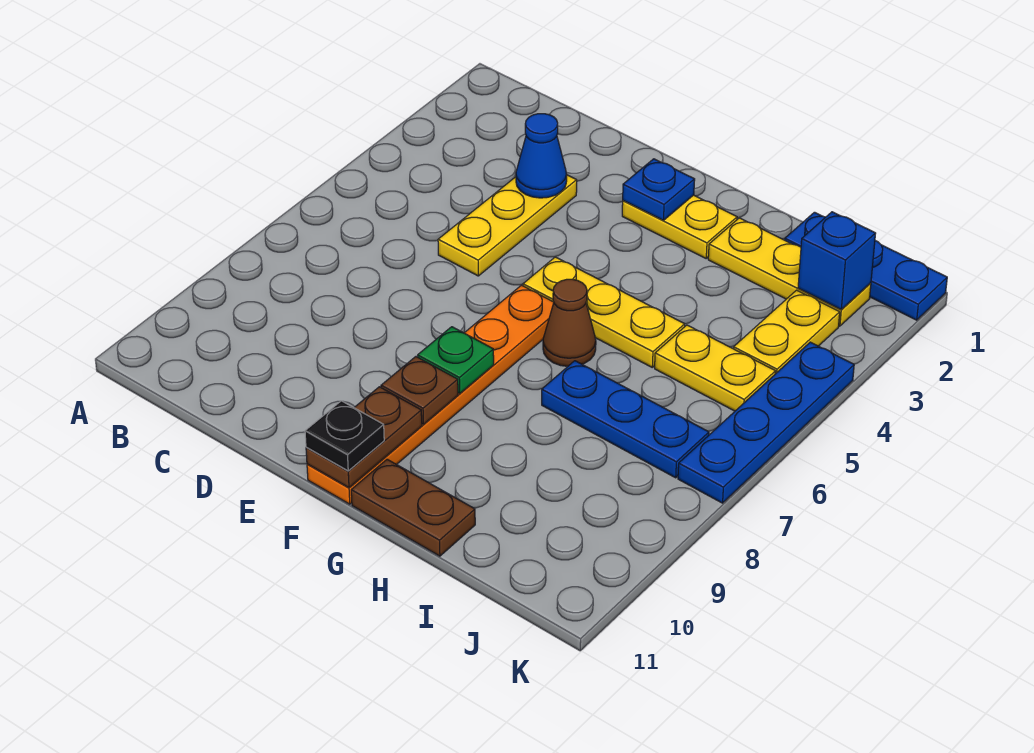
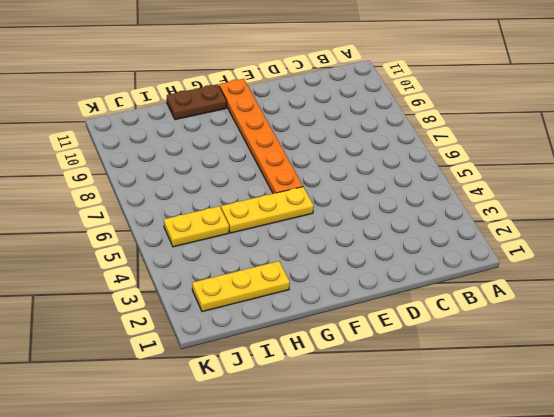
none -> yellow 1x3 plate [438,175,577,276]
none -> yellow 1x2 plate [622,195,737,258]
none -> brown 1x1 cone [543,279,596,367]

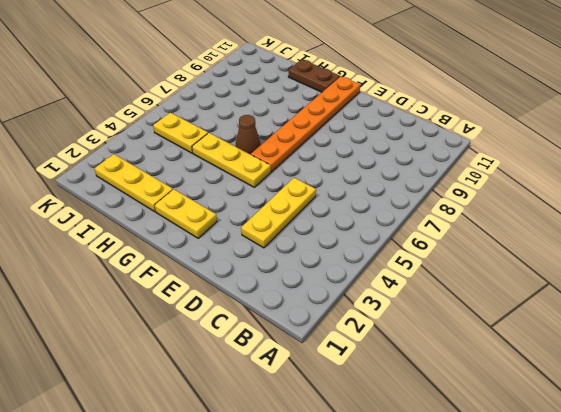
none -> blue 1x3 plate [542,361,709,478]
none -> blue 1x3 plate [785,212,947,320]
none -> yellow 1x2 plate [733,290,840,374]

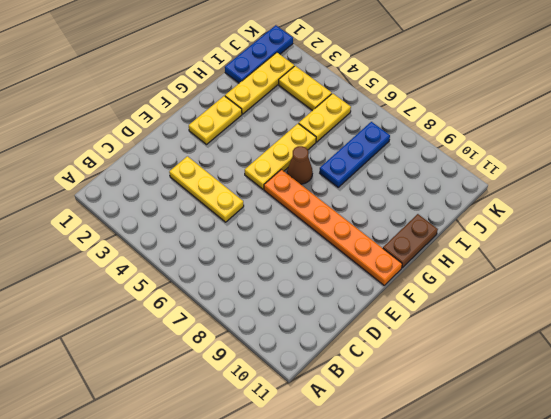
none -> blue 1x4 plate [678,342,854,503]
none -> blue 1x1 cone [516,114,567,198]
none -> blue 1x1 plate [623,159,695,220]

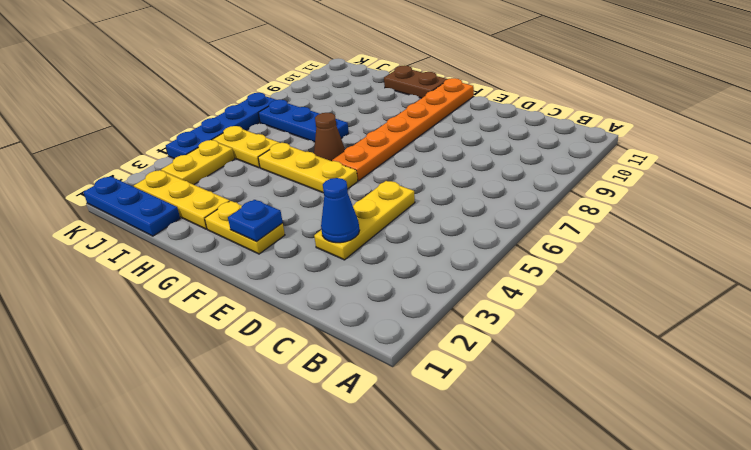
none -> green 1x1 plate [418,327,494,394]
none -> brown 1x1 plate [381,357,458,424]
none -> brown 1x2 plate [306,387,422,488]

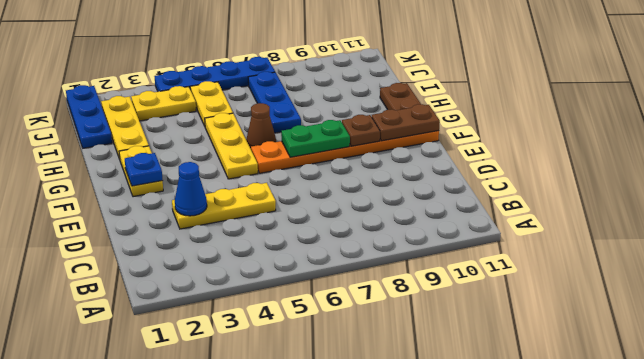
green 1x2 plate [281,120,350,157] -> green 1x1 plate [418,327,494,394]
none -> blue 1x1 brick [798,212,876,309]
none -> black 1x1 plate [305,401,384,471]

